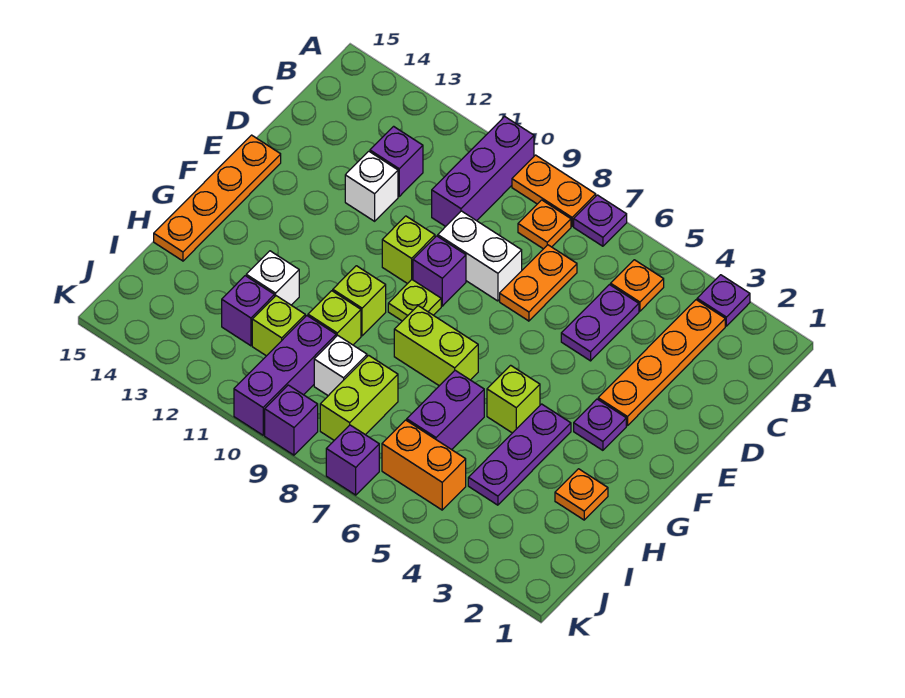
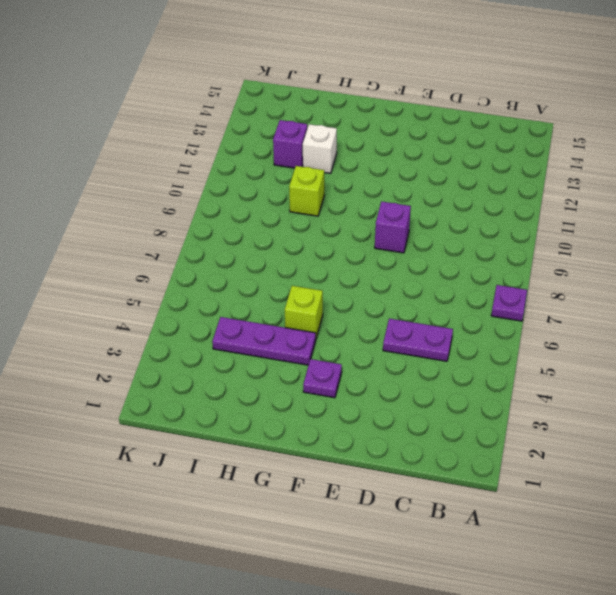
none -> purple 1x1 plate [697,275,750,326]
none -> orange 1x2 plate [512,155,596,226]
none -> purple 1x3 brick [432,116,534,227]
none -> orange 1x4 plate [598,300,725,426]

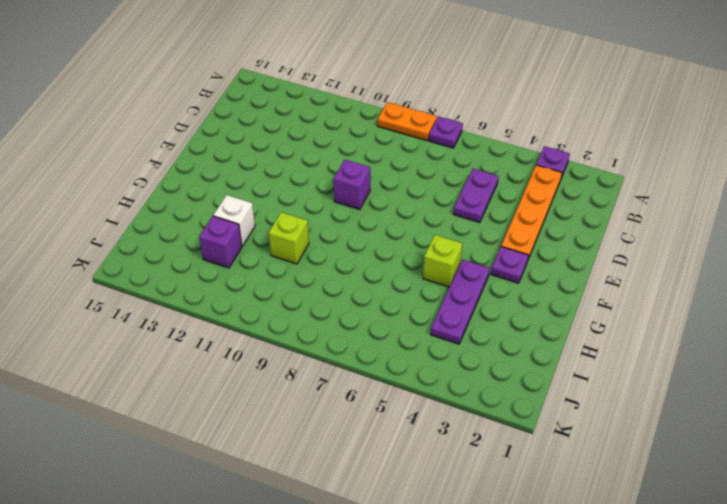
none -> purple 1x3 brick [432,116,534,227]
none -> orange 1x1 plate [611,260,664,311]
none -> orange 1x1 plate [518,200,571,249]
none -> orange 1x2 plate [500,245,577,321]

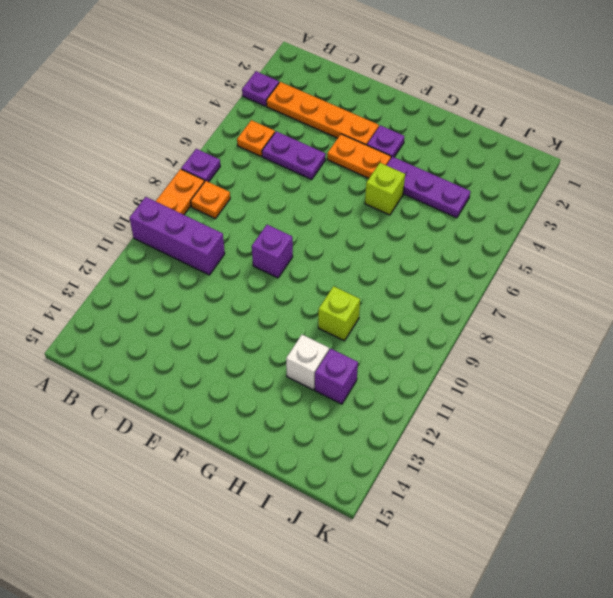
orange 1x2 plate [327,134,391,178] -> orange 1x2 plate moved to [500,245,577,321]
none -> purple 1x1 brick [370,126,423,196]
none -> white 1x2 brick [438,211,522,301]
none -> white 1x1 brick [345,151,398,221]
none -> lime 1x1 brick [382,216,435,284]

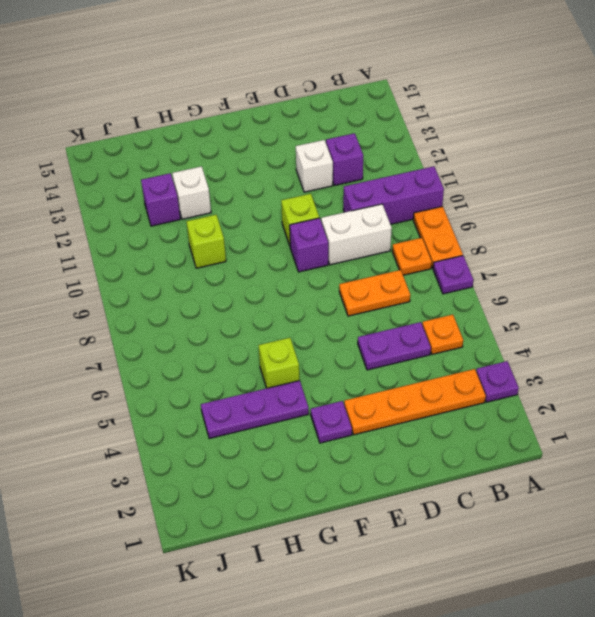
white 1x2 brick [321,204,392,265] -> white 1x2 brick turned to [438,211,522,301]
none -> orange 1x4 plate [154,135,281,261]
none -> lime 1x1 plate [388,280,441,321]
none -> lime 1x2 brick [394,306,478,386]
none -> lime 1x1 brick [333,266,386,336]

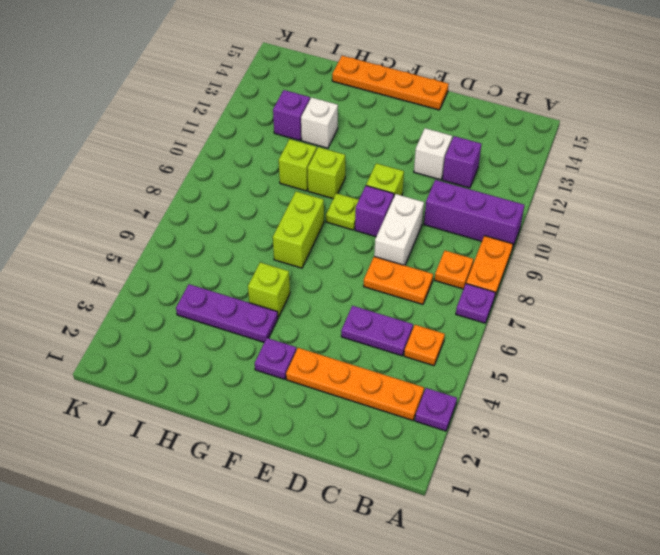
none -> orange 1x1 plate [555,469,608,520]
none -> purple 1x2 brick [407,370,484,450]
none -> lime 1x2 brick [320,355,398,440]
none -> white 1x1 brick [314,335,367,396]

